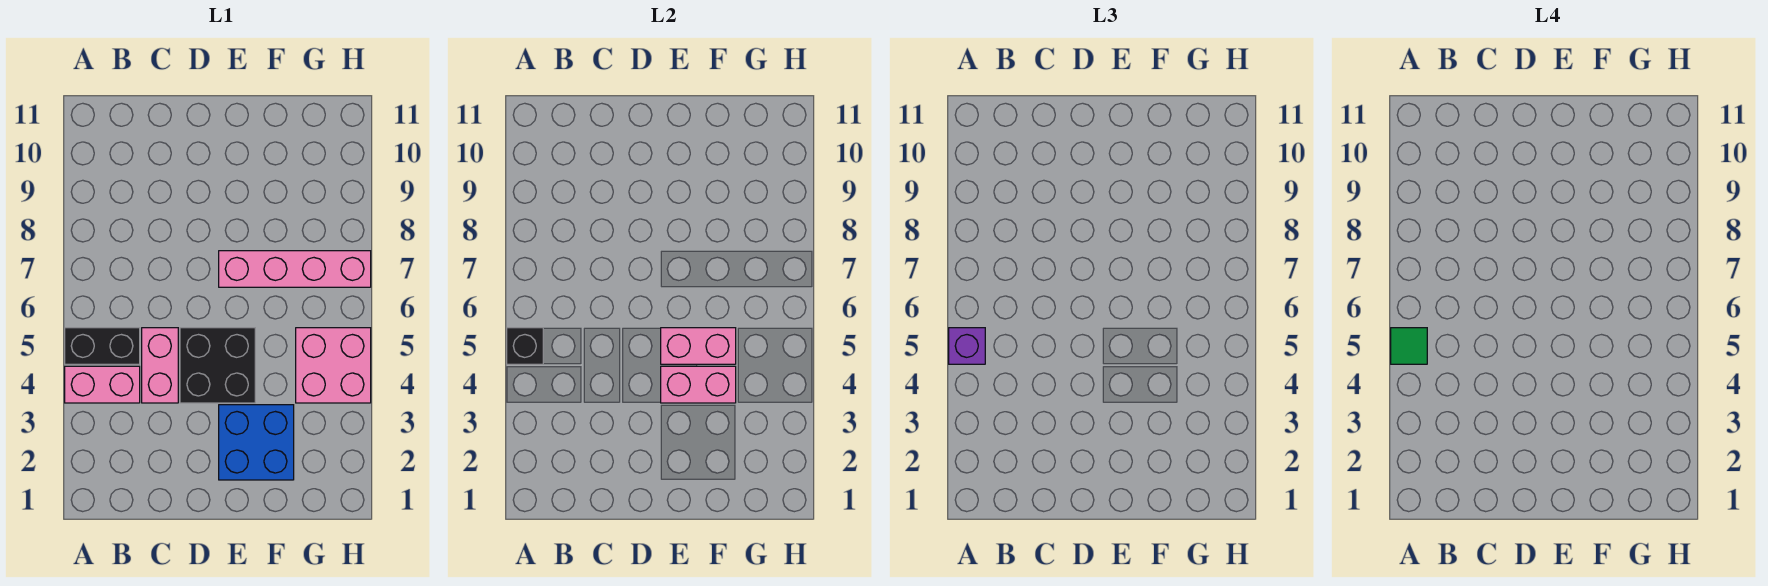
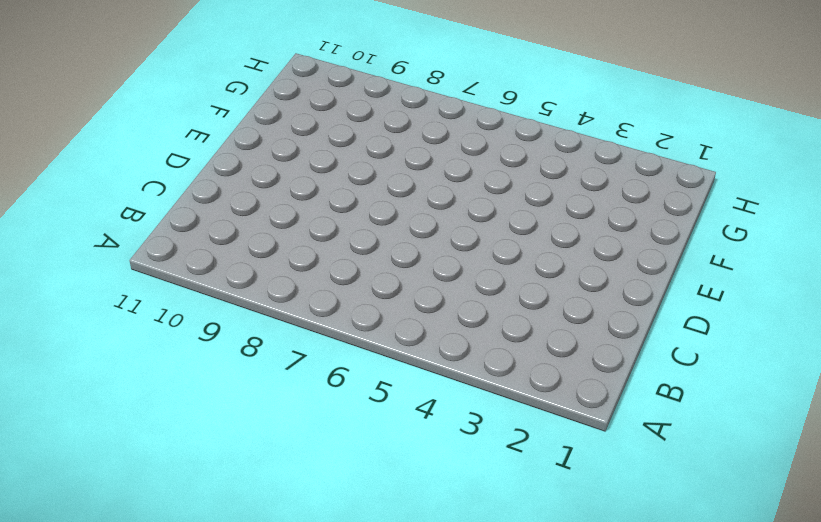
none -> pink 1x2 brick [65,366,140,403]
none -> black 1x2 brick [65,328,140,364]
none -> pink 1x2 brick [142,328,178,403]

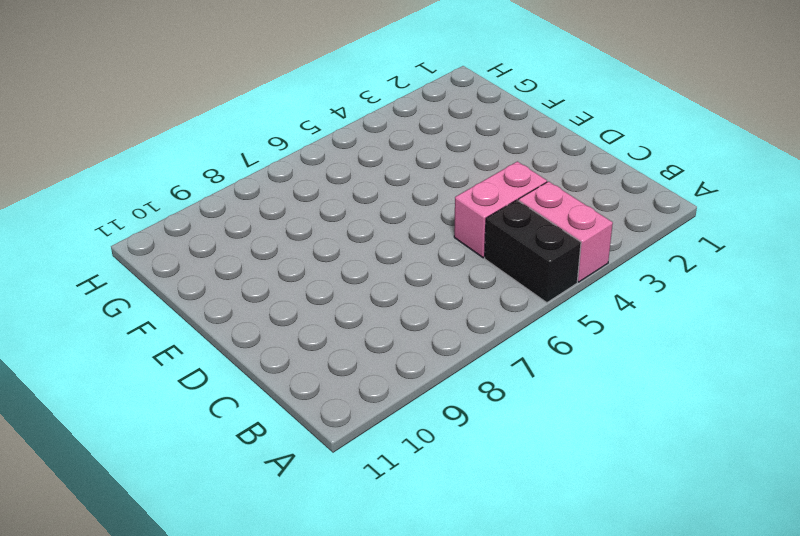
none -> black 2x2 brick [180,328,255,403]
none -> blue 2x2 brick [219,405,294,480]
none -> pink 1x4 brick [219,251,371,287]

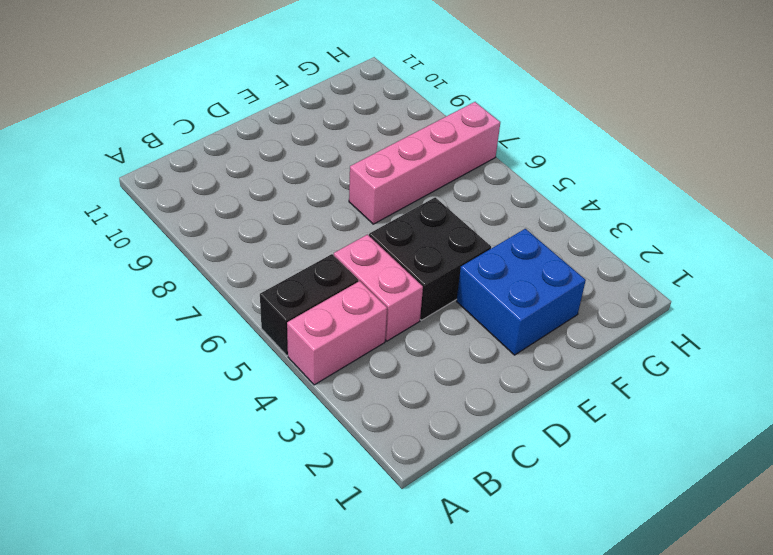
none -> pink 2x2 brick [296,328,371,403]
none -> black 1x1 brick [507,328,543,364]
none -> pink 1x2 brick [661,366,736,403]

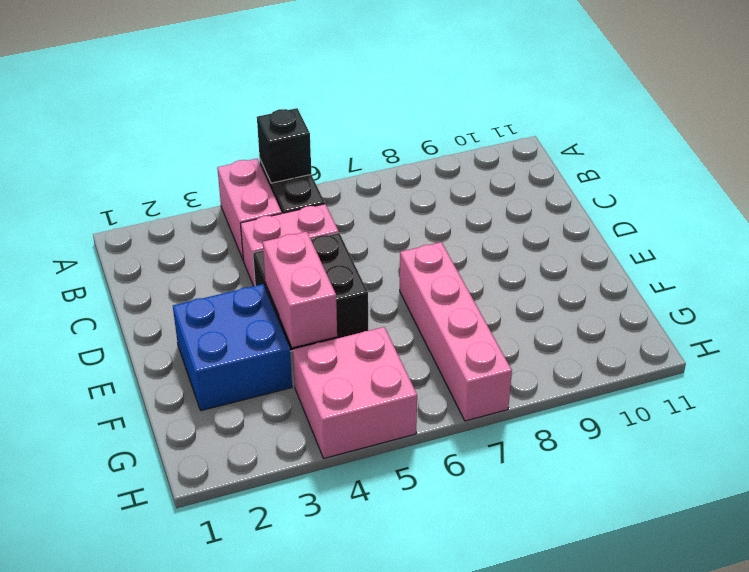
none -> pink 1x2 brick [661,328,736,364]
none -> purple 1x1 brick [949,328,985,364]
none -> green 1x1 tile [1391,328,1427,364]

